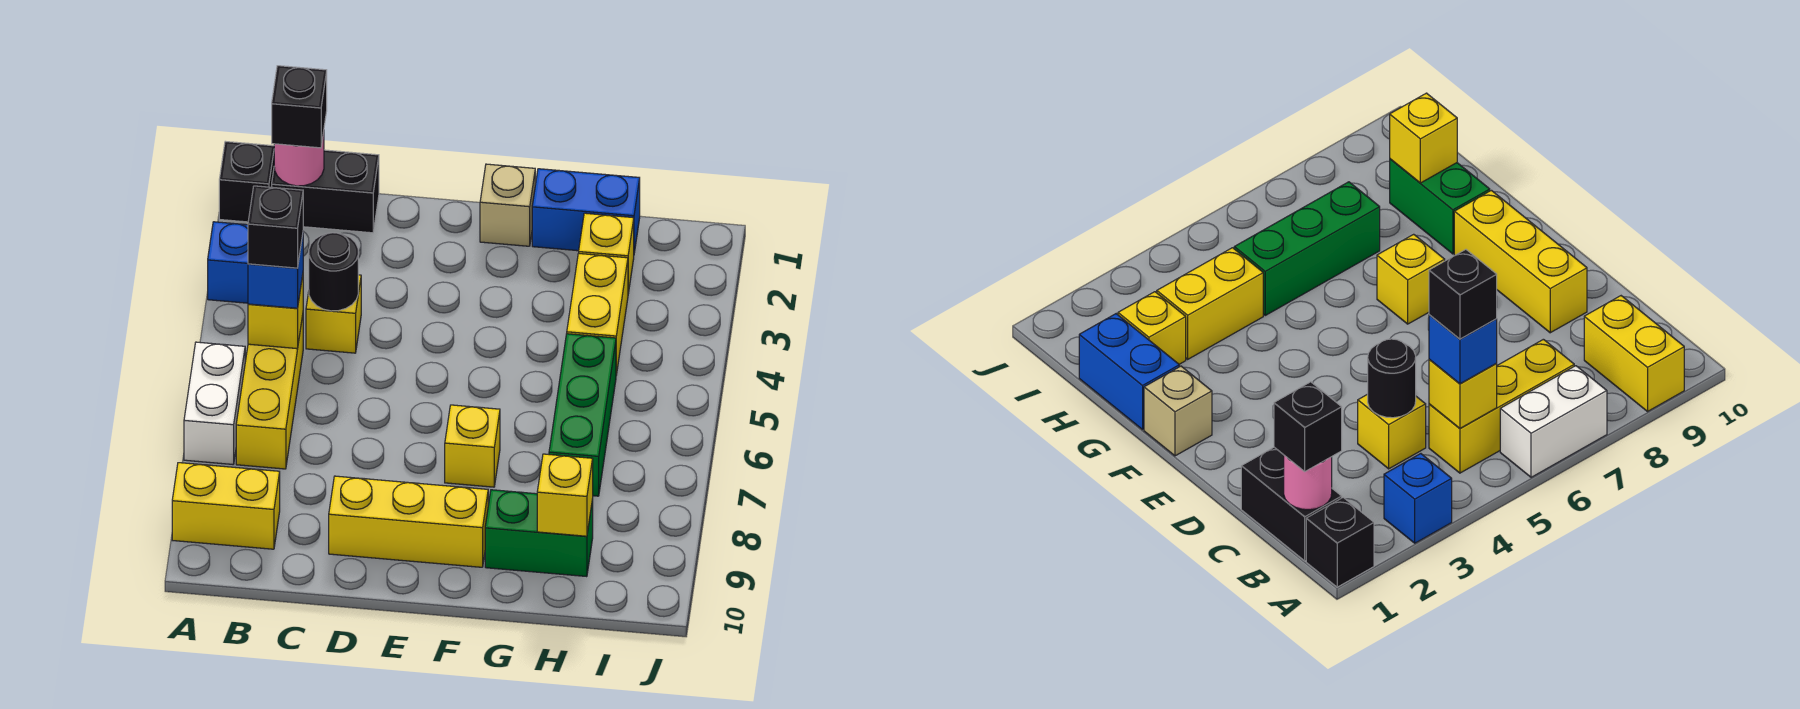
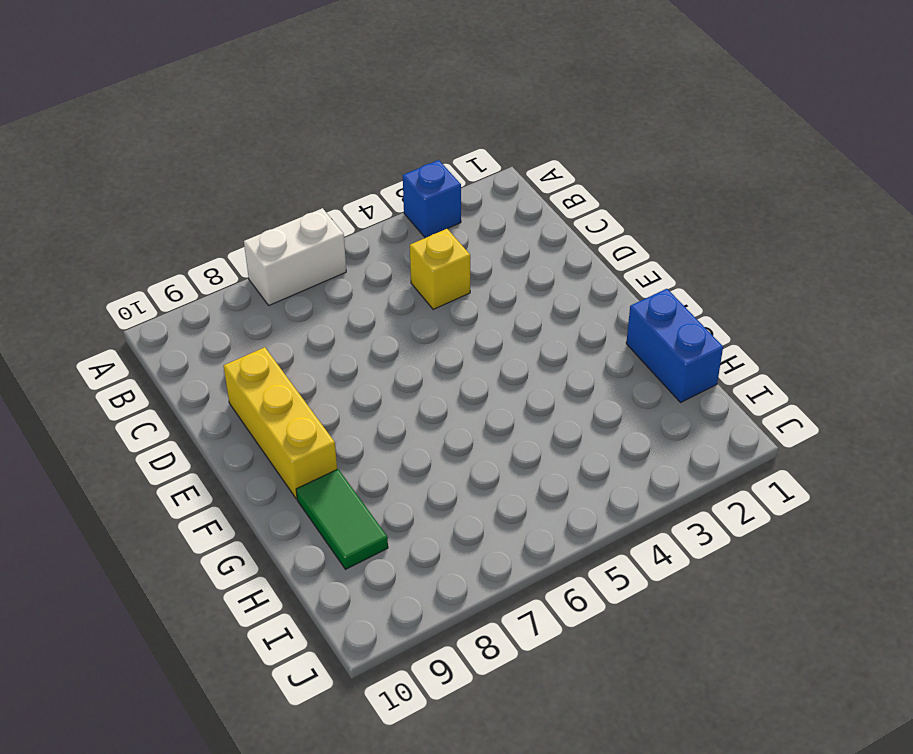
green 1x2 tile [296,469,388,569] -> green 1x2 brick [485,490,593,577]
none -> black 1x1 brick [219,141,274,222]
none -> yellow 1x2 brick [172,463,280,549]
none -> black 1x2 brick [272,150,379,233]

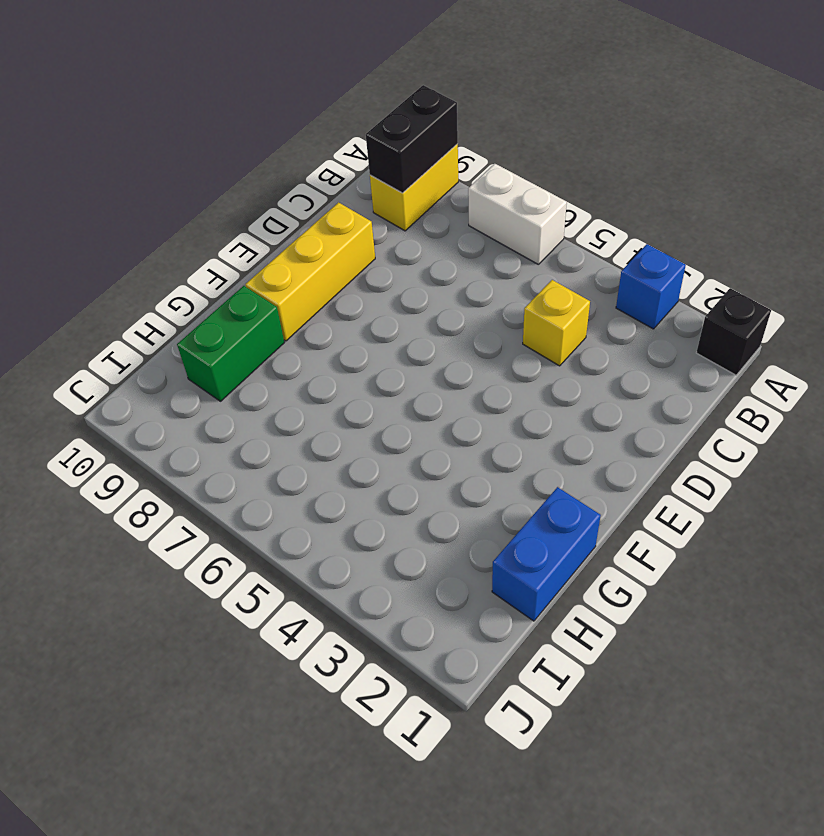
black 1x2 brick [366,85,458,193] -> black 1x2 brick moved to [272,150,379,233]
none -> yellow 1x3 brick [236,315,303,469]
none -> tan 1x1 brick [480,164,535,246]
none -> yellow 1x1 brick [445,405,500,487]

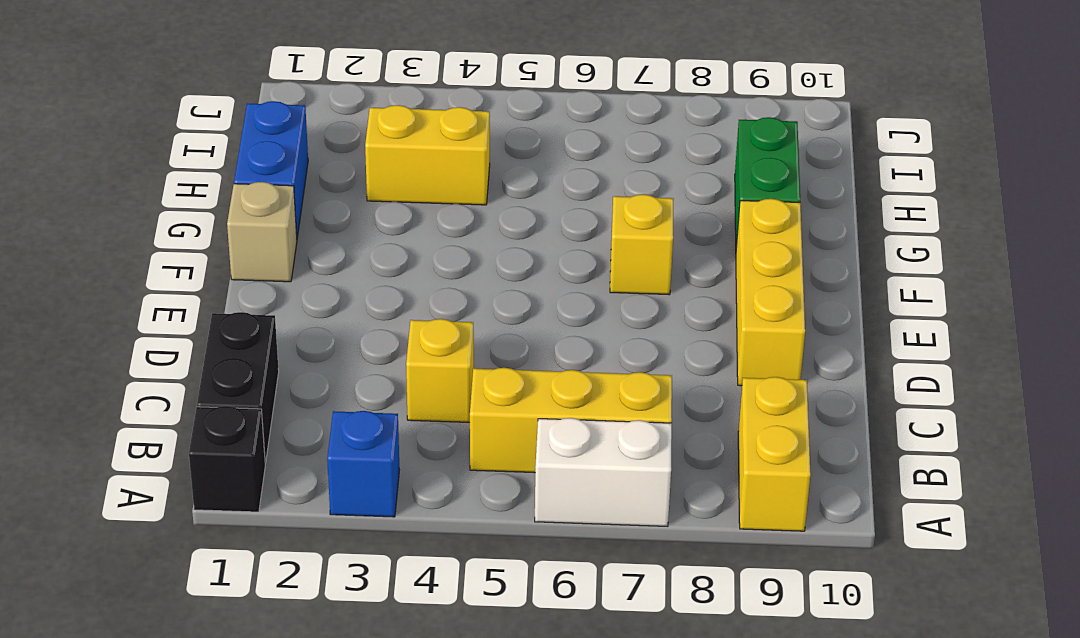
none -> yellow 1x1 brick [579,213,634,293]
none -> green 1x3 brick [549,334,616,496]
none -> pink 1x1 round brick [274,132,324,186]

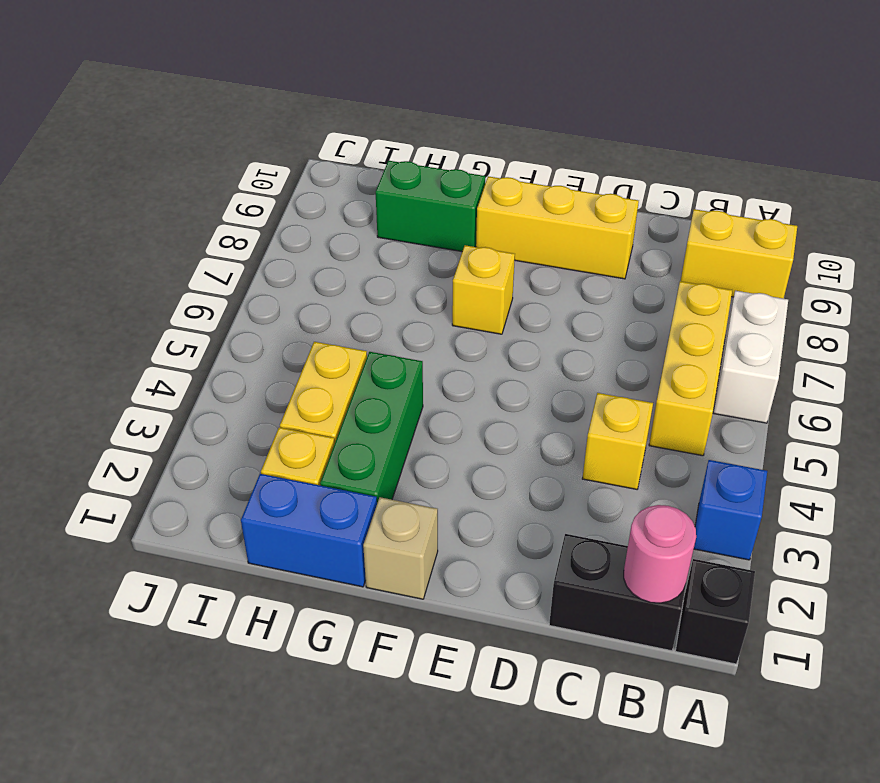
green 1x3 brick [320,352,423,503] -> green 1x3 brick moved to [549,334,616,496]
none -> yellow 1x1 brick [248,275,303,349]
none -> black 1x1 round brick [309,233,358,311]
none -> yellow 1x1 brick [537,454,593,536]

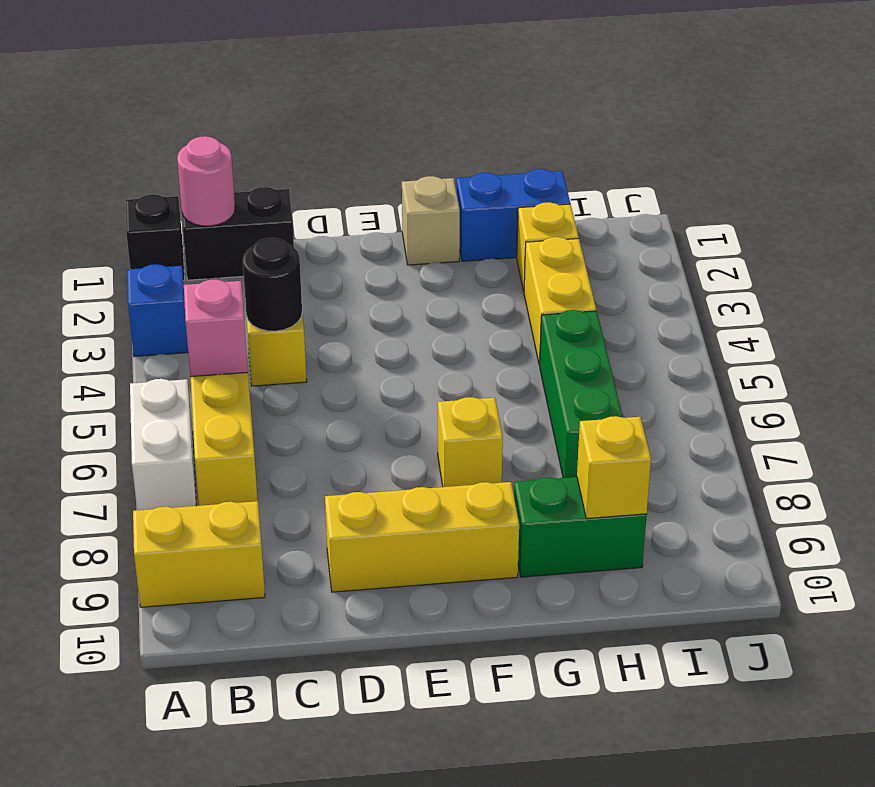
pink 1x1 brick [184,280,248,377] -> yellow 1x1 brick [248,275,303,349]
none -> black 1x1 brick [272,66,327,148]
none -> blue 1x1 brick [248,235,303,308]
none -> black 1x1 brick [248,186,303,268]

